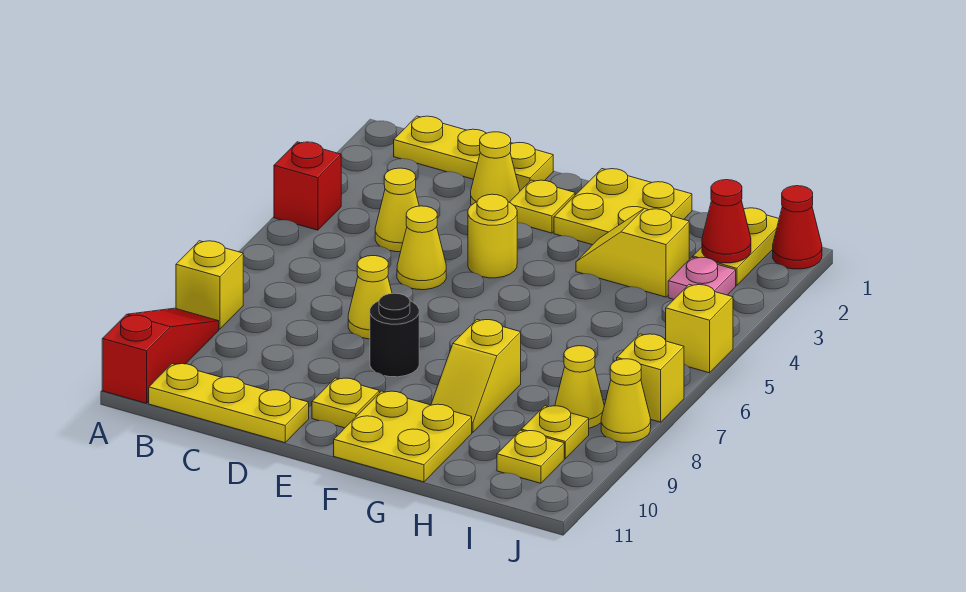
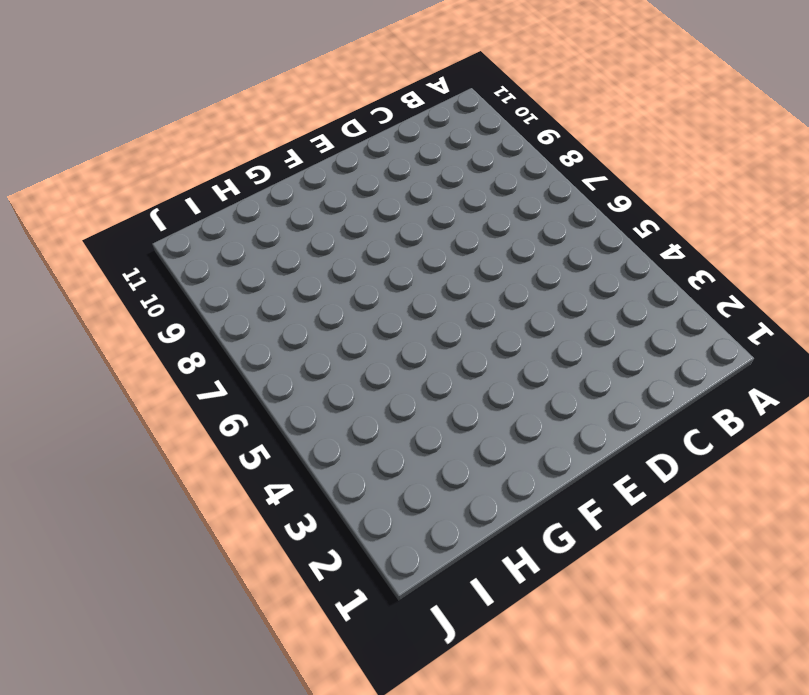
none -> red 1x1 brick [274,142,341,230]
none -> yellow 1x1 brick [176,241,243,329]
none -> red 1x3 slope [102,308,219,403]

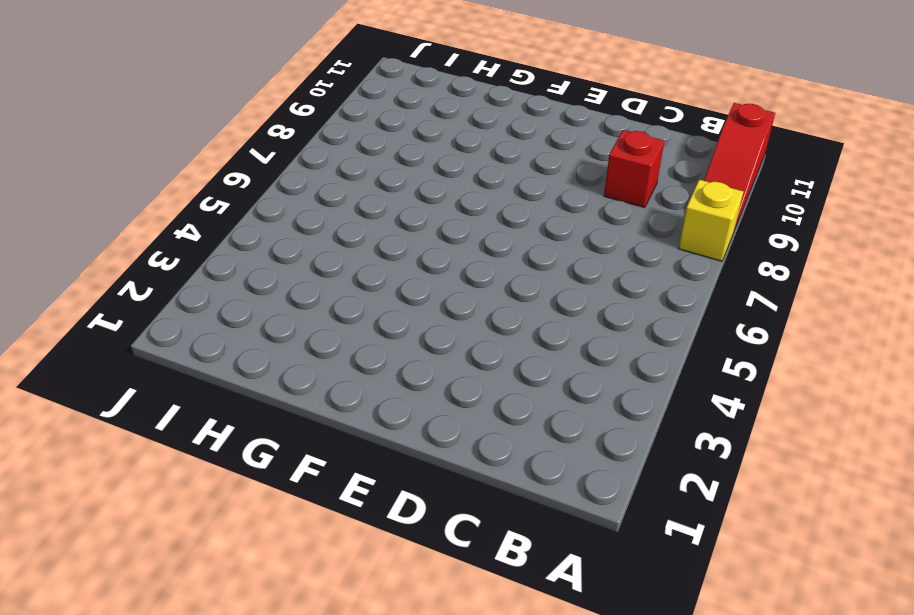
red 1x1 brick [604,130,664,208] -> red 1x1 brick moved to [274,142,341,230]
none -> yellow 1x3 plate [394,116,553,191]
none -> yellow 1x3 plate [149,364,309,443]
none -> yellow 1x1 cone [375,168,419,252]

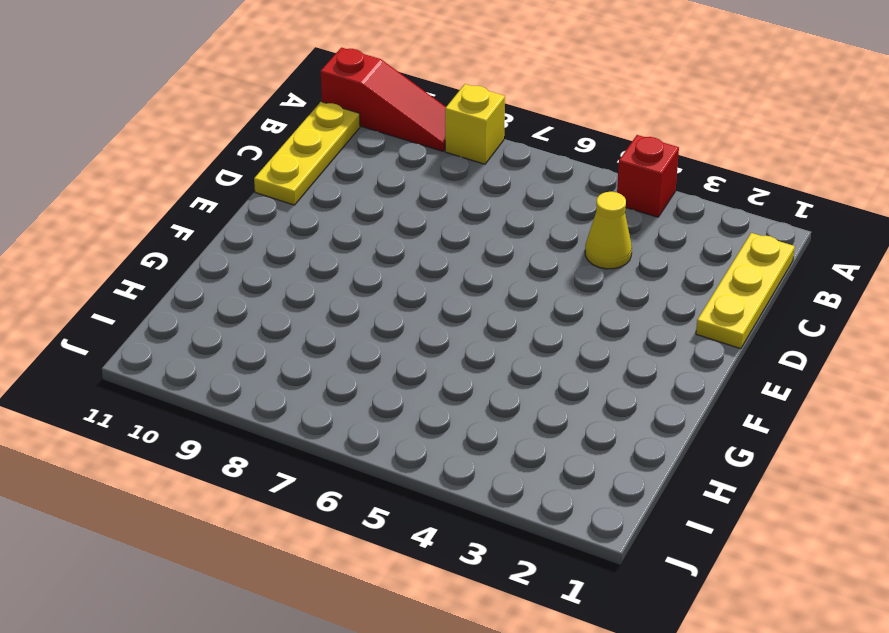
none -> yellow 1x1 cone [471,132,520,205]
none -> yellow 1x1 cone [397,206,446,290]
none -> yellow 1x1 cone [348,256,392,339]

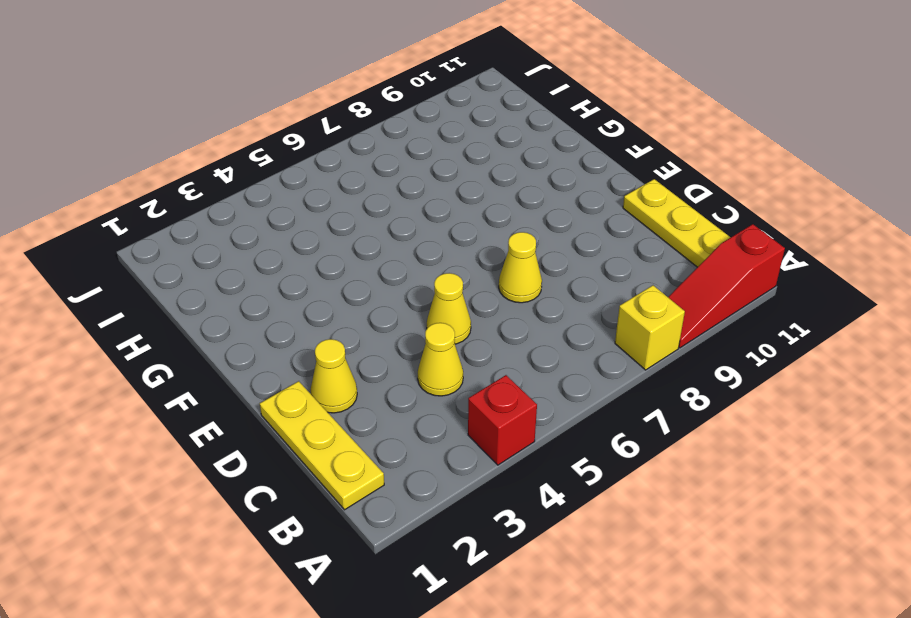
none -> yellow 1x1 plate [509,180,575,233]
none -> yellow 1x1 round brick [468,194,517,278]
none -> black 1x1 round brick [370,293,419,377]

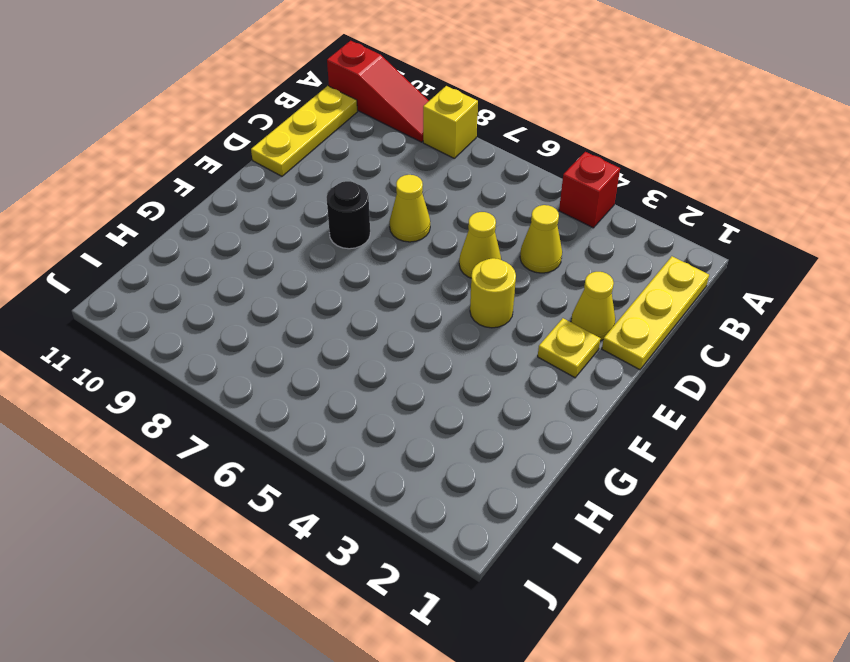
none -> yellow 1x1 plate [312,378,379,428]
none -> yellow 2x2 plate [554,169,692,245]
none -> yellow 2x2 plate [334,391,472,482]

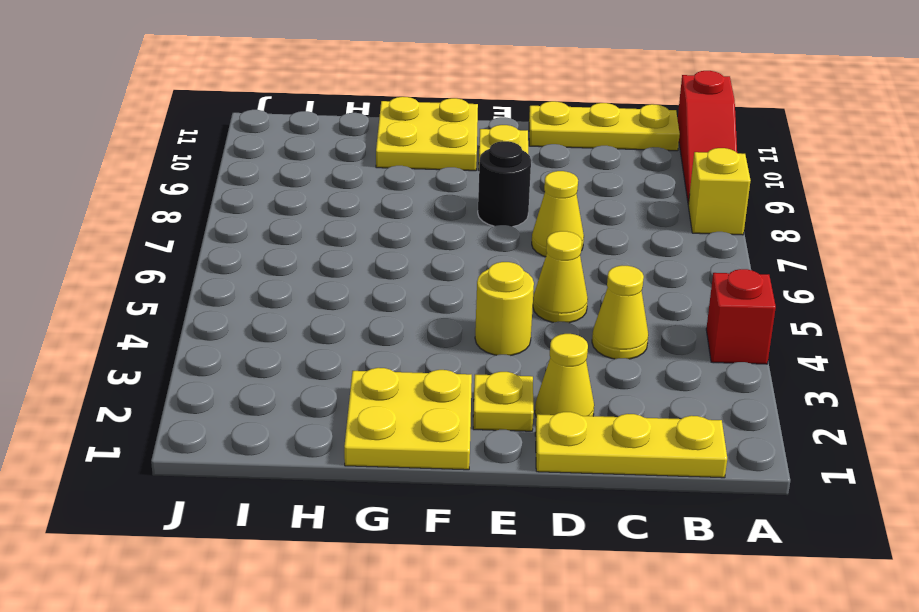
none -> yellow 1x2 slope [576,208,689,297]
none -> yellow 1x2 slope [431,320,521,432]
none -> yellow 1x2 plate [693,208,779,286]

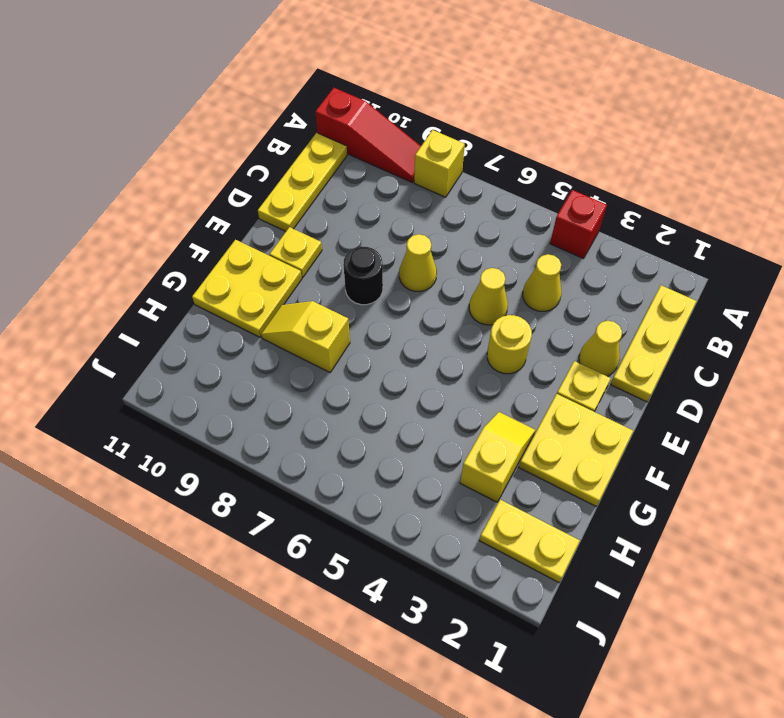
none -> pink 1x1 plate [668,257,736,299]
none -> yellow 1x1 cone [555,346,604,428]
none -> yellow 1x1 plate [521,406,589,458]

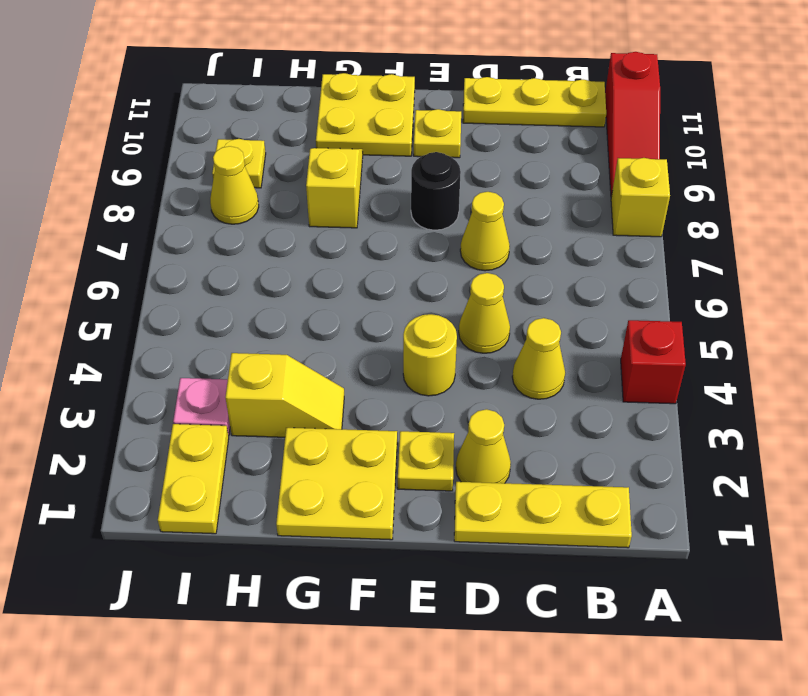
none -> yellow 1x1 plate [497,430,564,483]
none -> red 1x1 cone [773,186,822,269]
none -> yellow 1x1 brick [666,285,733,373]

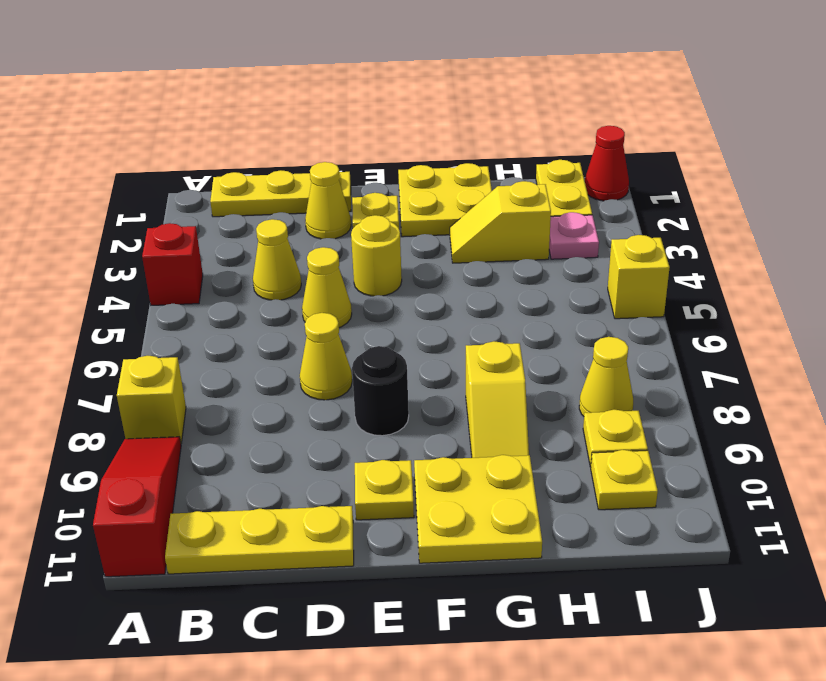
none -> yellow 1x1 brick [617,334,684,422]
none -> yellow 1x1 cone [601,359,651,442]
none -> red 1x1 cone [702,180,751,263]

